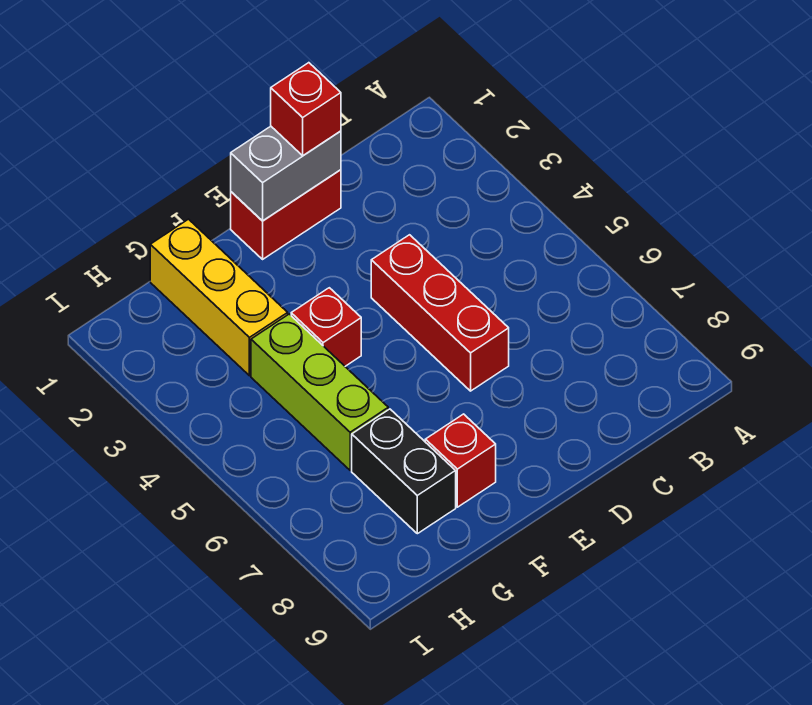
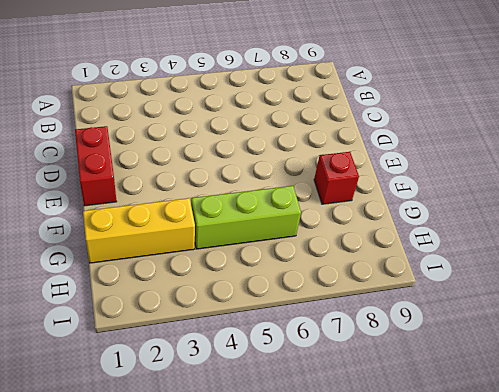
none -> red 1x3 brick [371,235,509,391]
none -> red 1x1 brick [291,288,361,366]

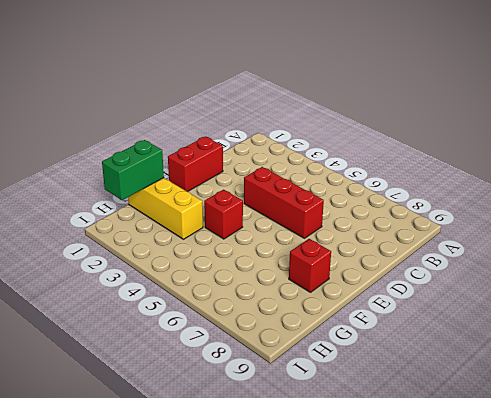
green 1x2 brick [102,140,164,200] -> none
none -> lime 1x3 brick [251,314,388,470]
none -> black 1x2 brick [352,409,456,534]

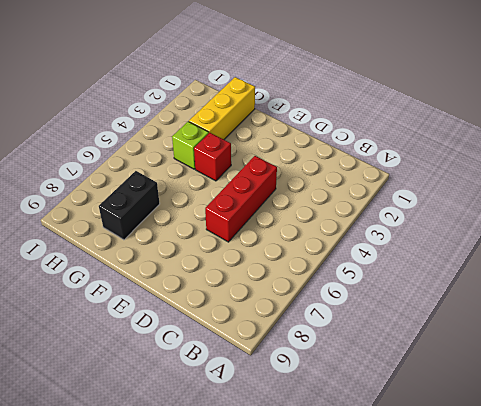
lime 1x1 brick [172,122,209,169] -> lime 1x3 brick [251,314,388,470]
none -> red 1x2 brick [231,170,341,259]
none -> red 1x1 brick [425,414,496,507]

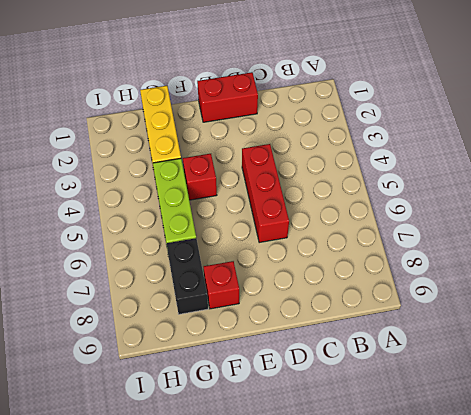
none -> grey 1x2 brick [231,126,341,221]
none -> red 1x1 brick [271,63,341,156]

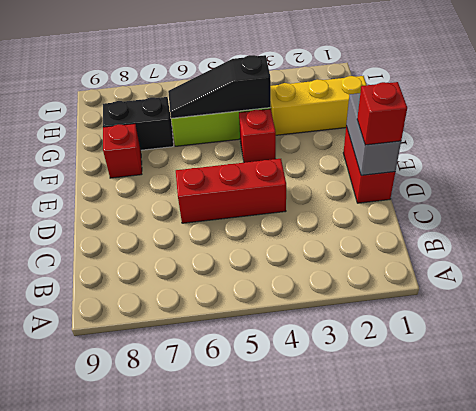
black 1x3 slope [168,55,271,118] -> none

